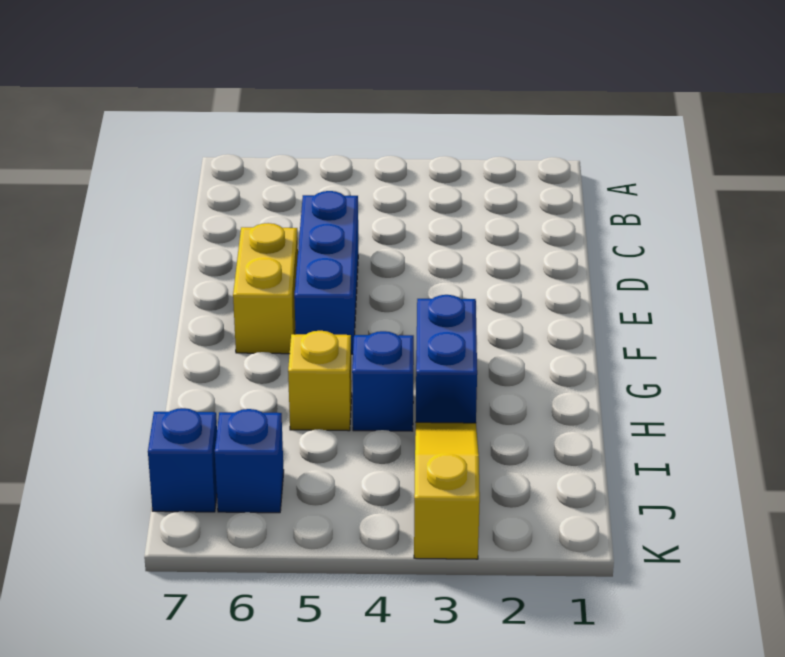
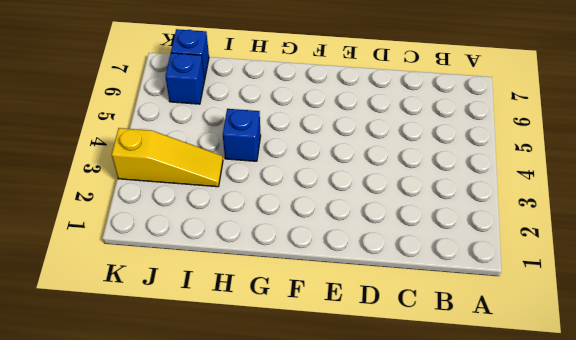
none -> blue 1x3 brick [294,191,358,354]
none -> yellow 1x2 brick [233,223,298,354]

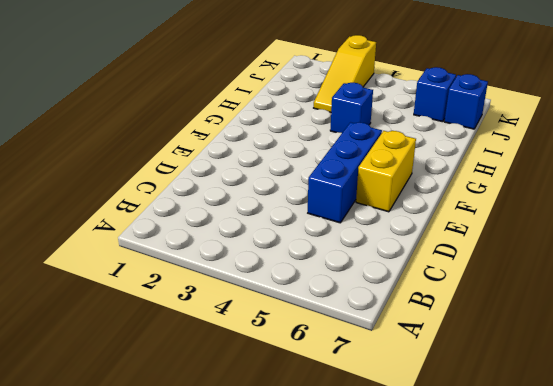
none -> blue 1x2 brick [416,295,477,423]
none -> yellow 1x1 brick [288,331,352,431]

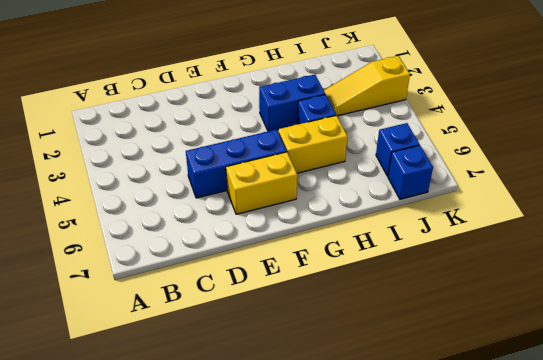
yellow 1x2 brick [278,115,347,173] -> yellow 1x1 brick [288,331,352,431]

